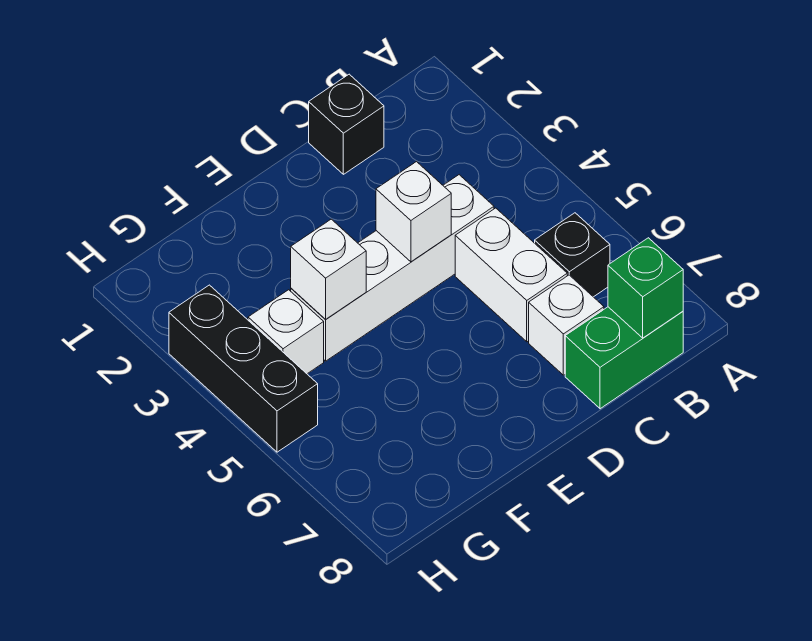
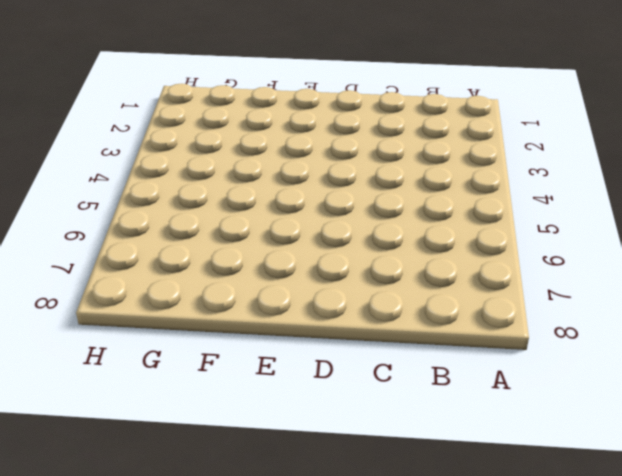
none -> black 1x1 brick [535,213,610,297]
none -> green 1x2 brick [565,307,683,409]

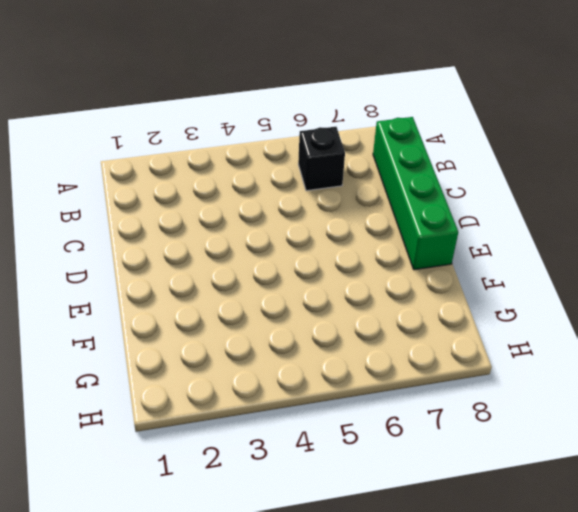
green 1x4 brick [373,117,458,270] -> green 1x2 brick [565,307,683,409]
none -> black 1x1 brick [309,74,384,174]
none -> white 1x4 brick [291,175,494,361]

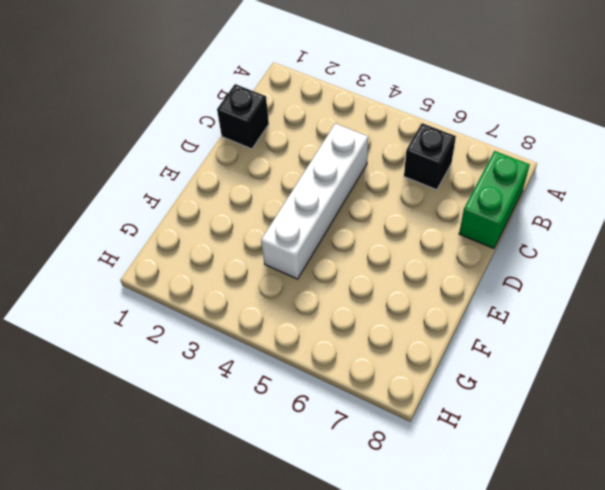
none -> white 1x2 brick [455,208,567,342]
none -> white 1x1 brick [529,275,604,375]

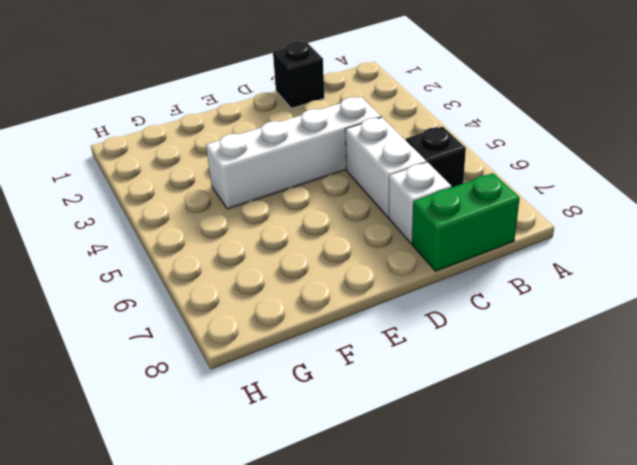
none -> white 1x1 brick [248,290,324,374]
none -> black 1x3 brick [169,285,318,452]

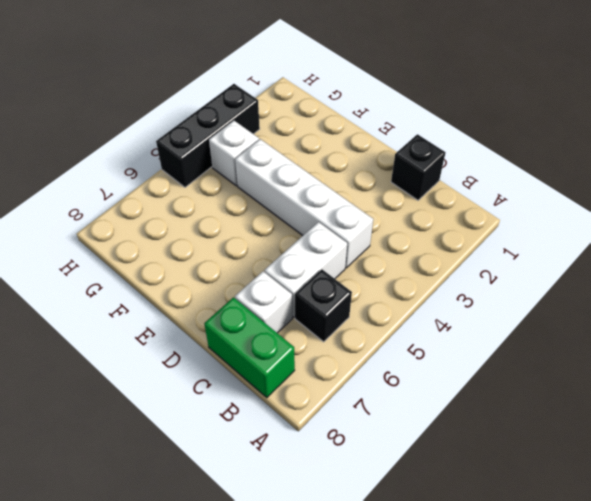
none -> green 1x1 brick [608,238,683,338]
none -> white 1x1 brick [376,162,451,262]

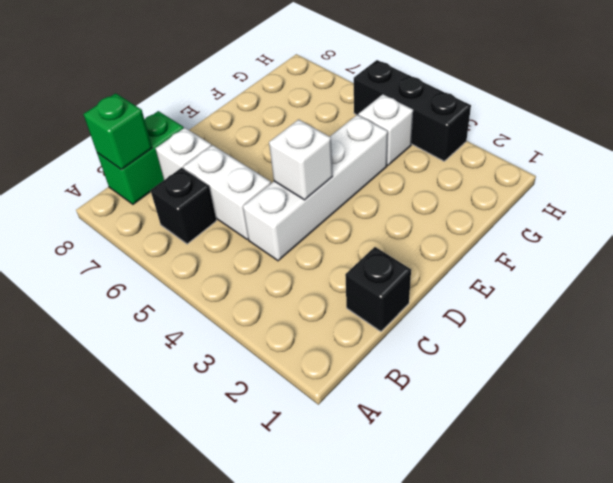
none -> white 1x1 brick [291,219,366,320]

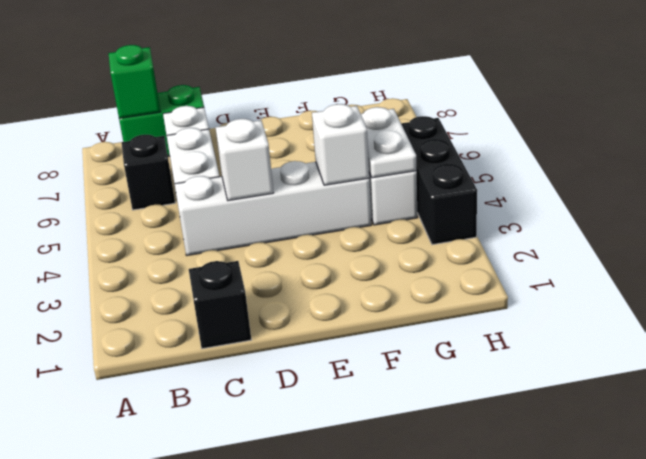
white 1x2 plate [361,107,417,178] -> none

